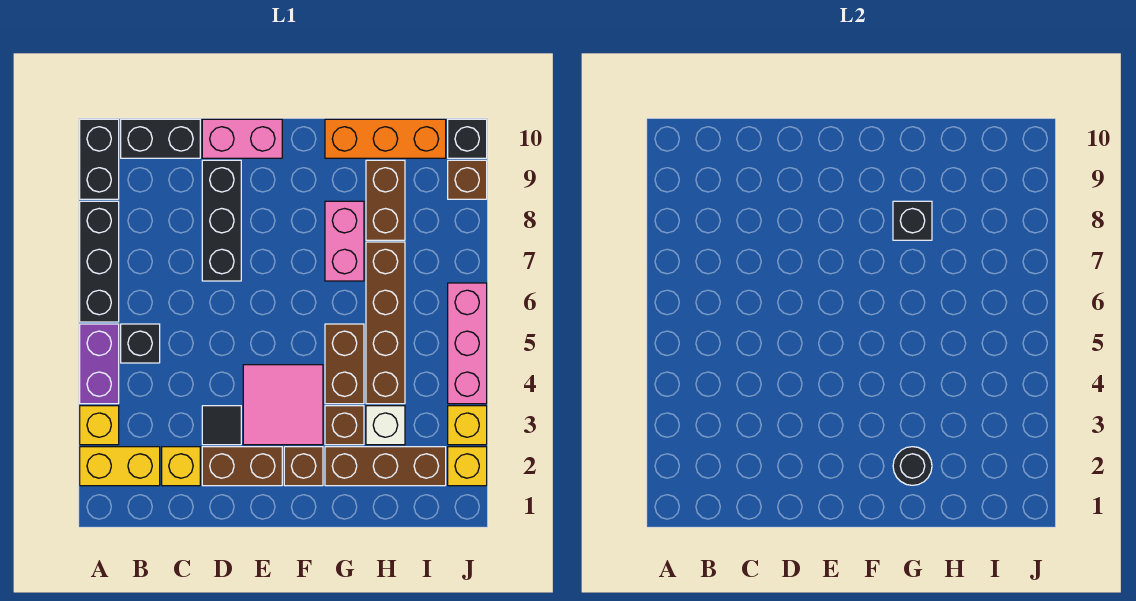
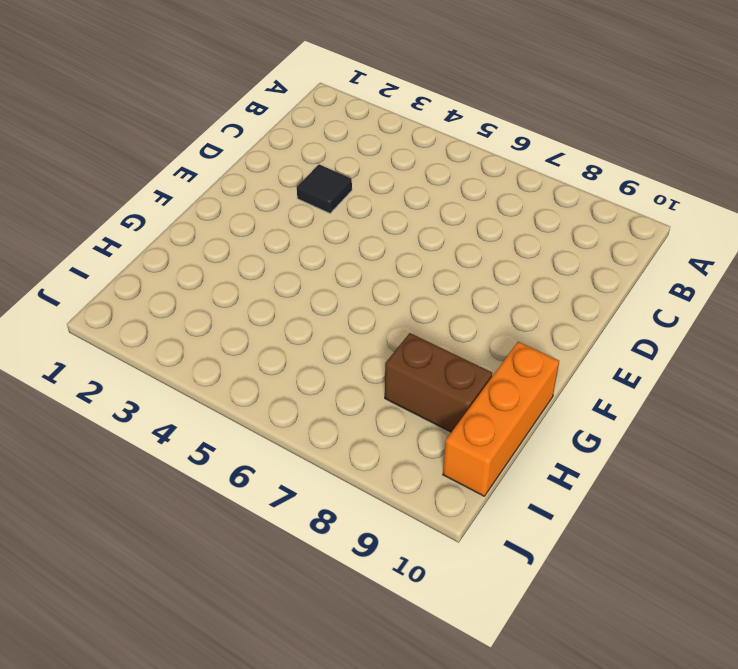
none -> yellow 1x2 brick [80,447,160,486]
none -> yellow 1x1 brick [80,406,119,445]
none -> purple 1x2 brick [80,324,119,404]

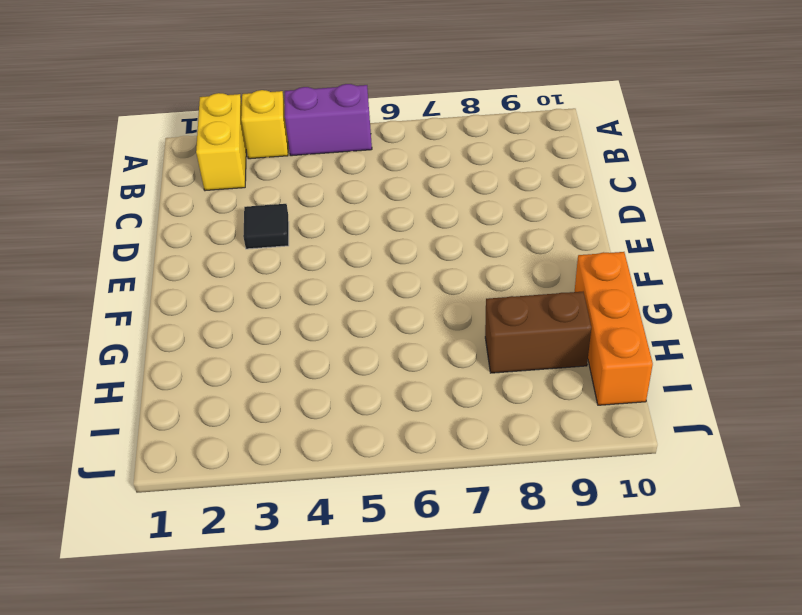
none -> black 1x3 brick [80,201,119,322]
none -> black 1x2 brick [80,119,119,199]
none -> black 1x1 brick [121,324,160,363]

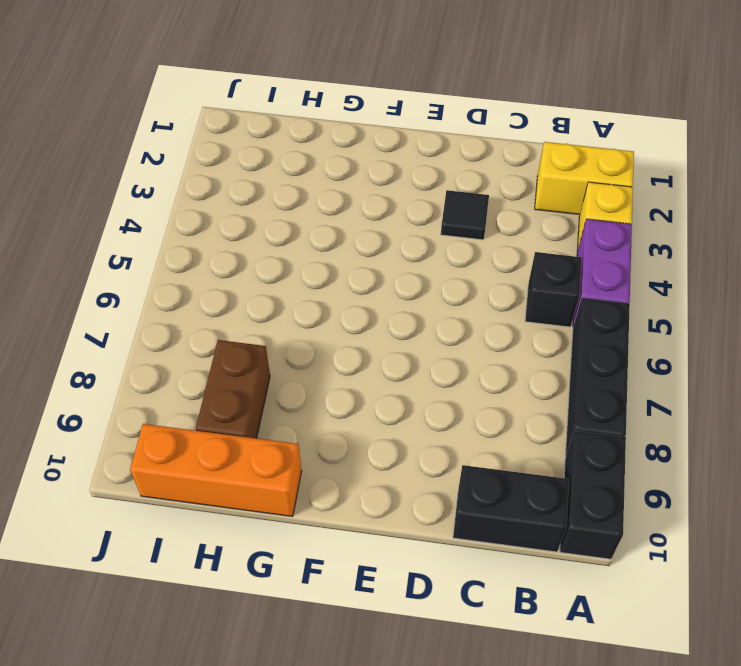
none -> yellow 1x1 brick [162,447,200,486]
none -> brown 1x2 brick [202,447,282,486]
none -> black 1x3 brick [202,160,241,281]

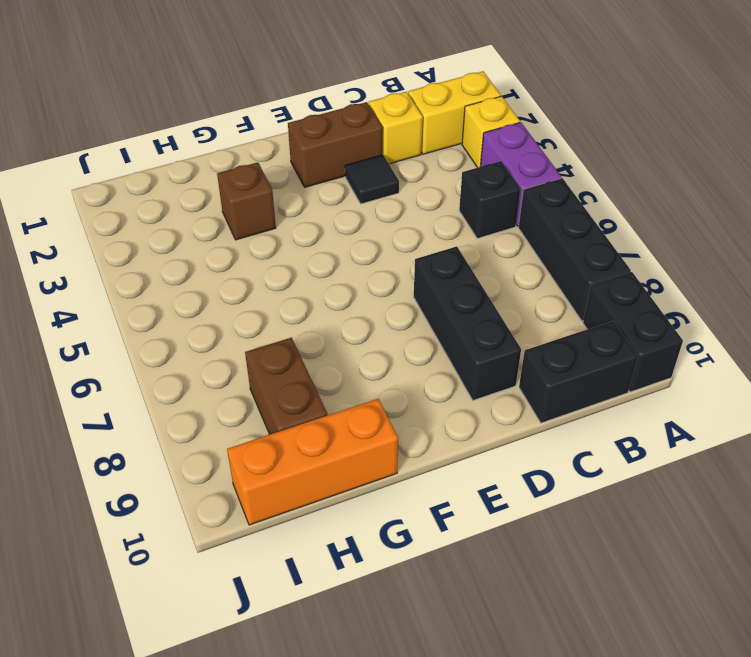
none -> pink 1x2 brick [202,119,282,158]
none -> pink 2x2 tile [243,365,323,445]
none -> brown 1x1 brick [284,447,323,486]

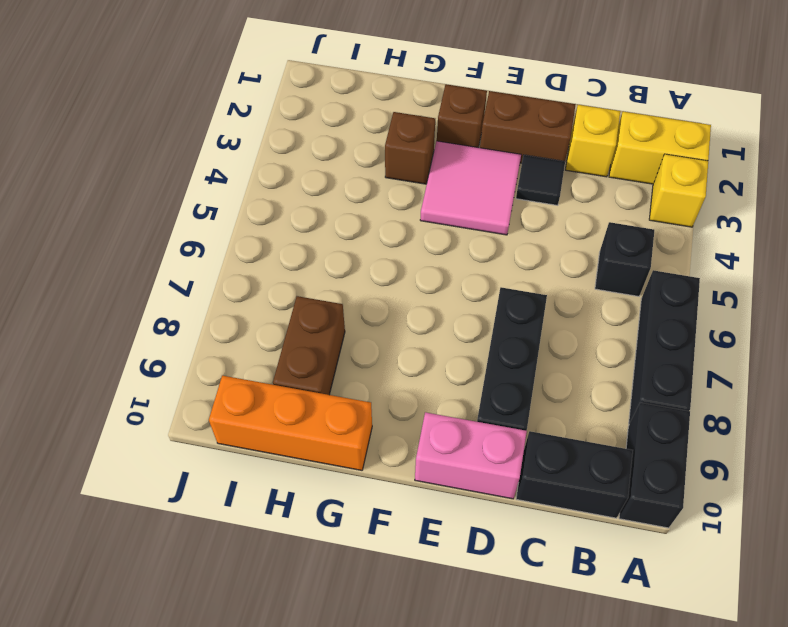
none -> purple 1x2 brick [80,324,119,404]
none -> brown 1x3 brick [325,447,446,486]
none -> brown 1x2 brick [325,324,364,404]

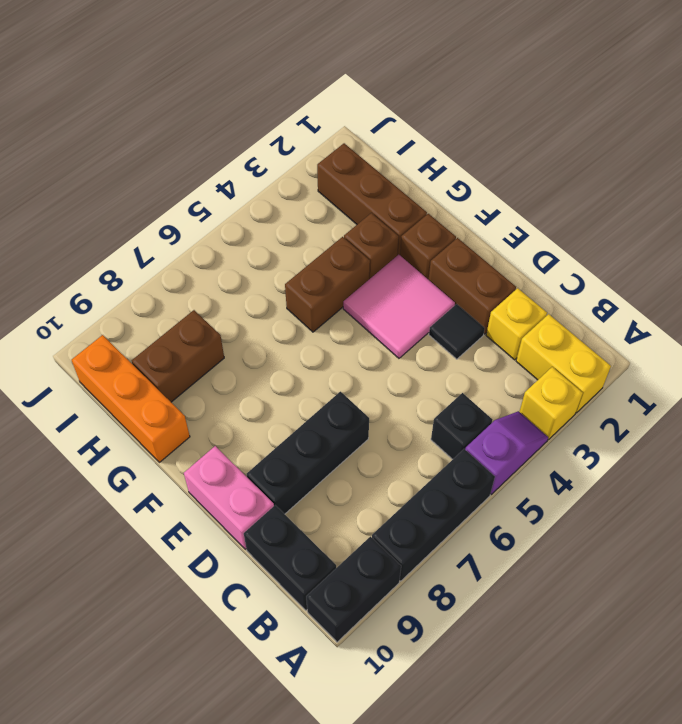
purple 1x2 slope [465,411,548,494] -> purple 1x2 brick [80,324,119,404]
none -> pink 1x2 brick [325,201,364,281]
none -> white 1x1 brick [366,406,405,445]
none -> brown 1x4 brick [366,242,405,404]

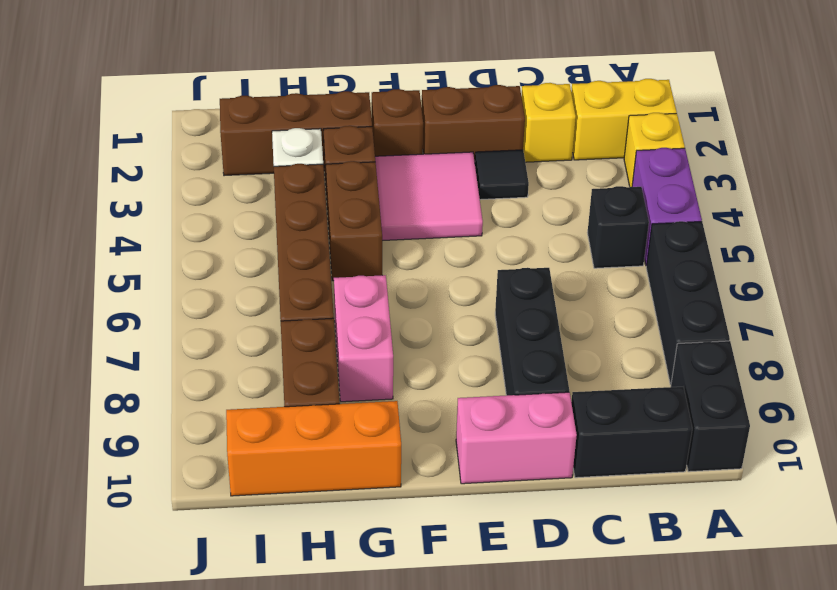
none -> yellow 1x1 brick [448,447,487,486]
none -> yellow 1x1 brick [448,406,487,445]
none -> pink 1x3 brick [448,283,487,404]

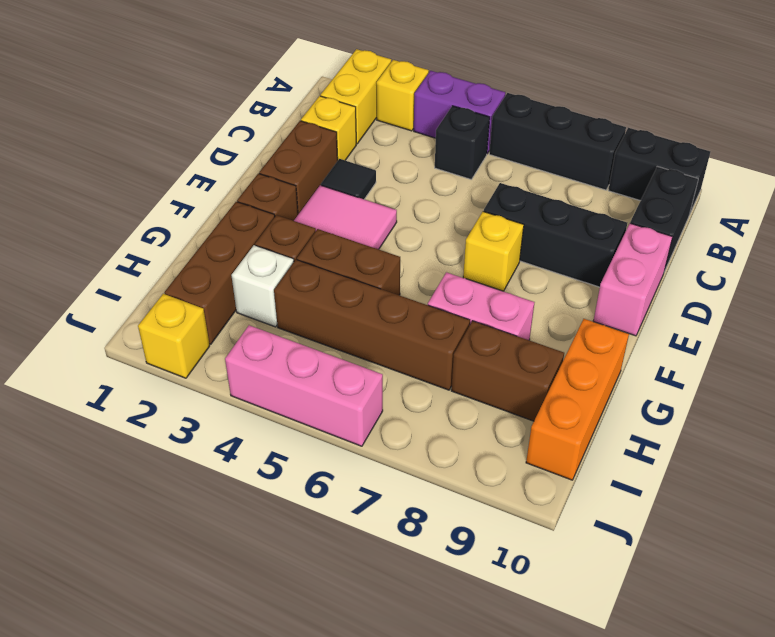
yellow 1x1 brick [463,212,524,291] -> yellow 1x1 brick moved to [448,406,487,445]
none -> brown 1x1 brick [448,160,487,199]
none -> black 1x1 brick [448,119,487,158]
none -> black 1x1 round brick [893,447,932,485]

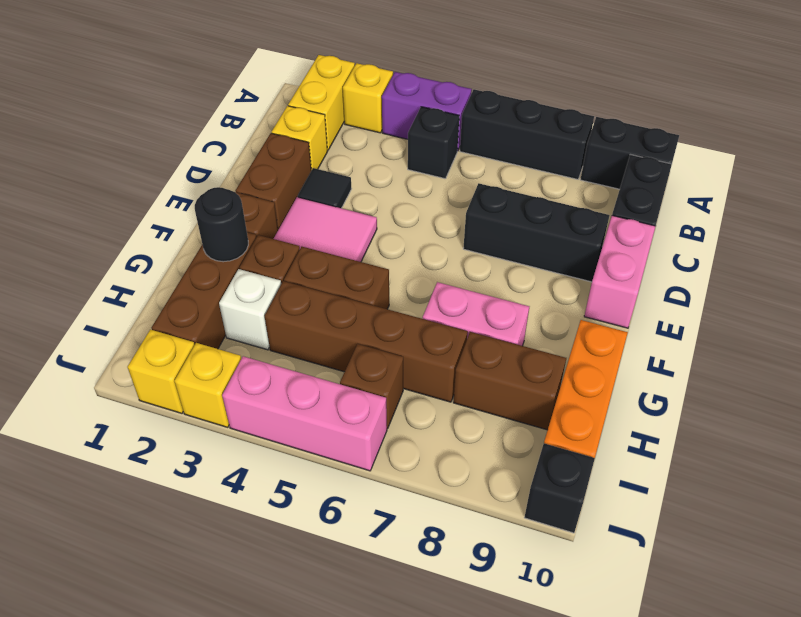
brown 1x1 brick [340,344,403,429] -> brown 1x1 brick moved to [448,160,487,199]
none -> black 1x1 brick [893,201,932,240]

